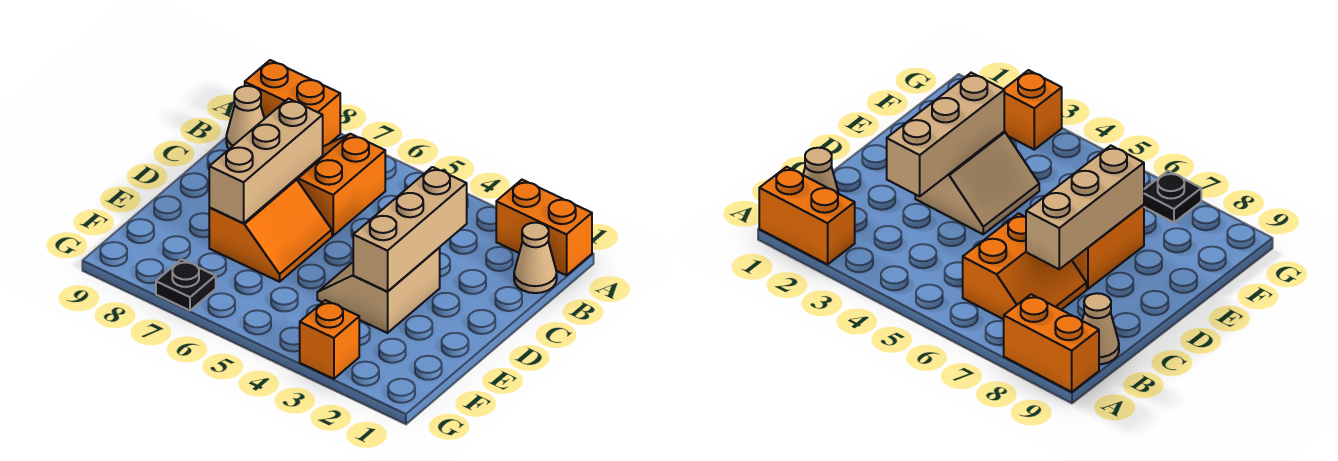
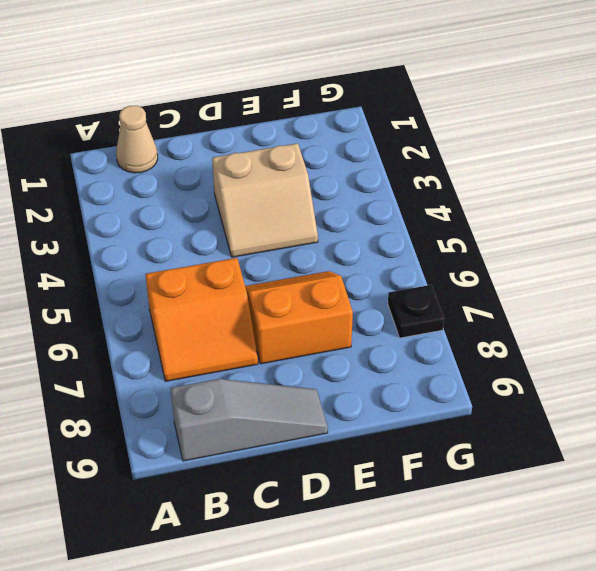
grey 1x3 slope [171,379,328,461] -> tan 1x1 cone [226,86,264,149]
none -> orange 1x2 brick [496,180,592,275]
none -> orange 1x2 brick [245,60,340,146]

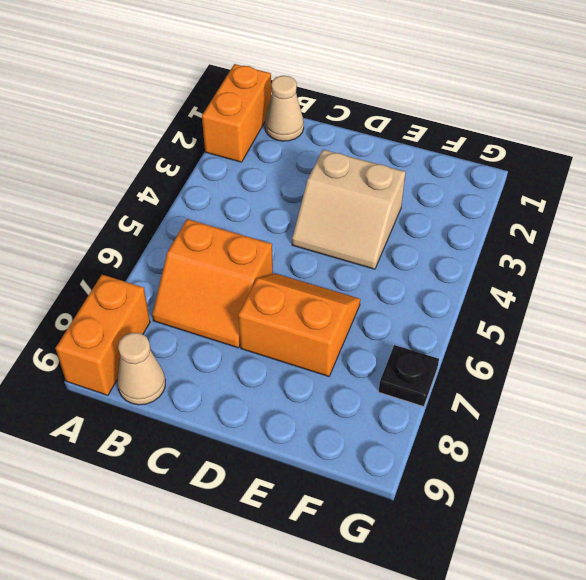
none -> orange 1x1 brick [300,300,359,379]
none -> tan 1x3 brick [353,167,467,292]

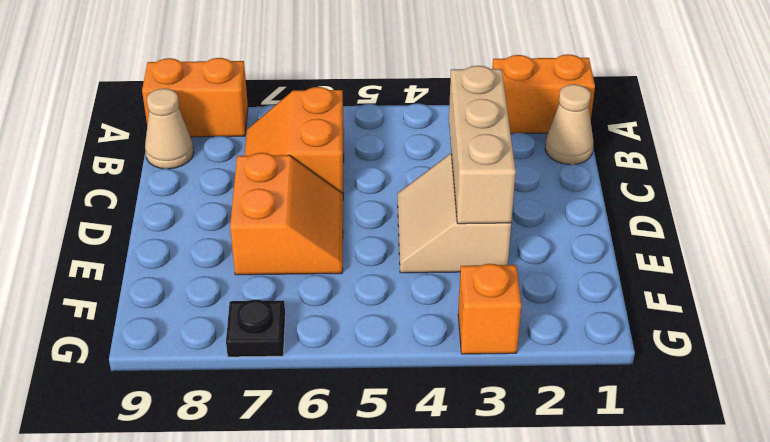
none -> tan 1x3 brick [209,99,323,223]

